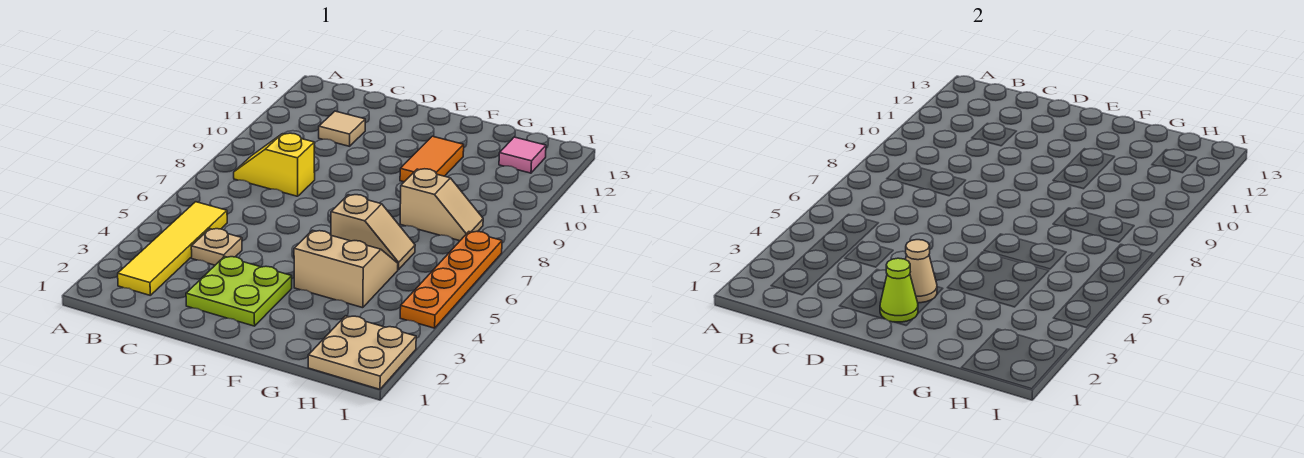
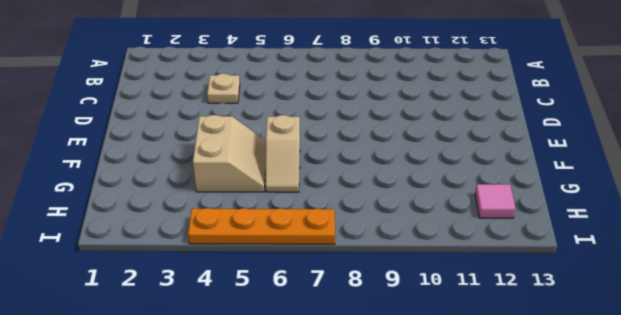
none -> yellow 1x4 tile [118,202,227,295]
none -> yellow 1x2 slope [234,133,315,196]
none -> tan 1x1 tile [319,111,365,146]

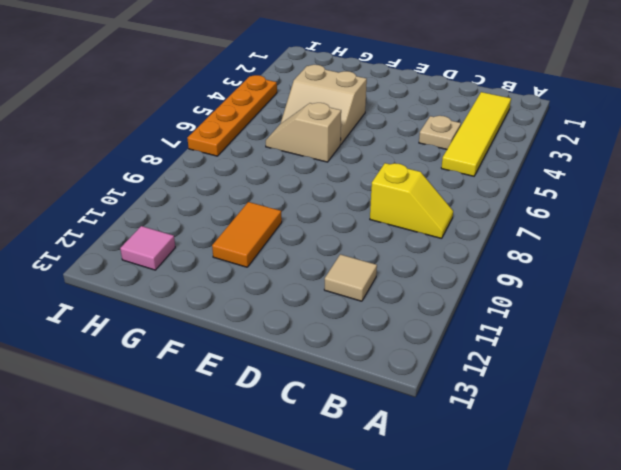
none -> lime 2x2 plate [186,257,292,326]
none -> tan 1x2 slope [400,169,483,241]
none -> tan 2x2 plate [308,316,416,389]

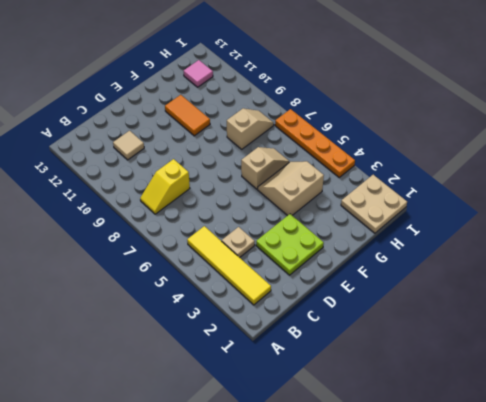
none -> lime 1x1 cone [880,258,918,322]
none -> tan 1x1 cone [905,240,937,303]

